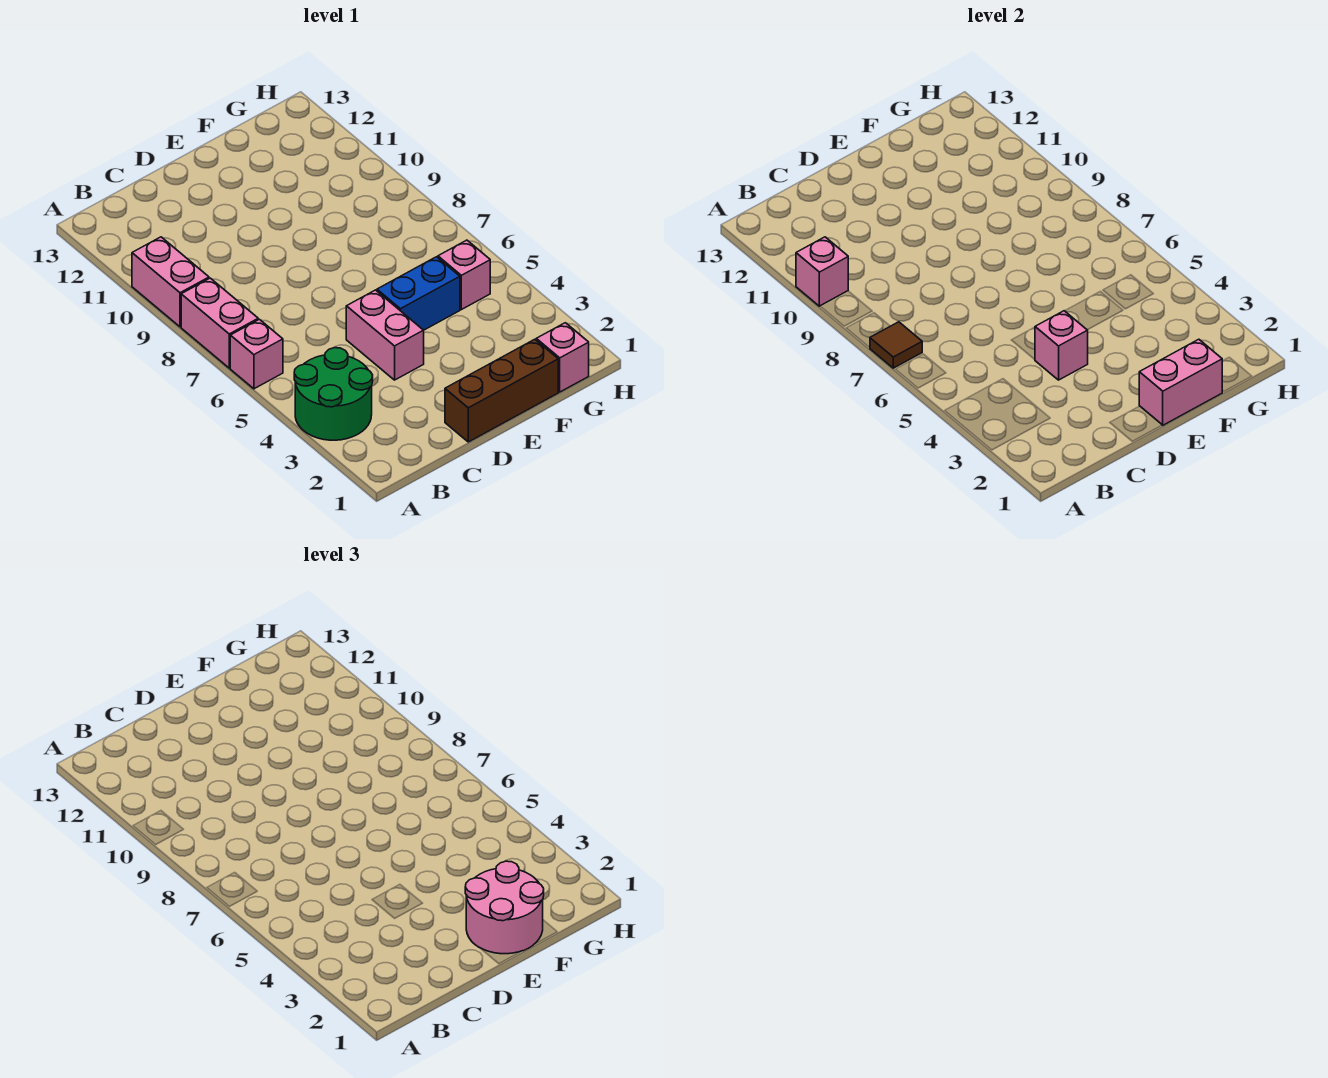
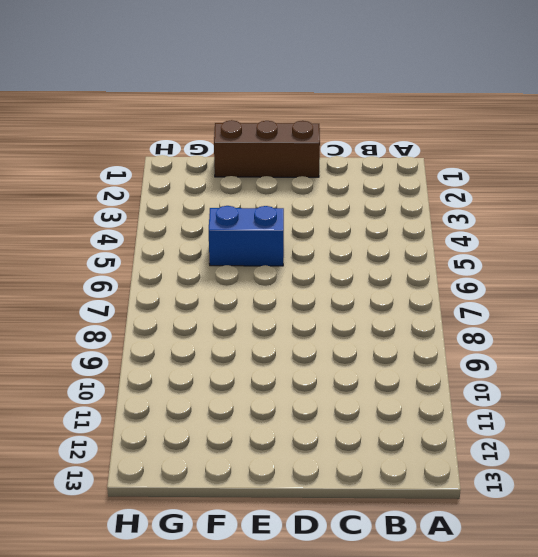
none -> green 2x2 round brick [294,348,373,440]
none -> pink 1x1 brick [230,319,283,389]
none -> pink 1x2 brick [181,278,258,368]

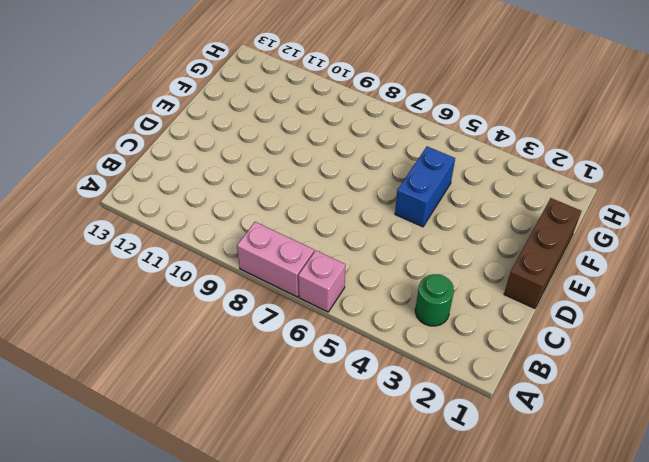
green 1x1 round brick [415,274,454,326] -> green 2x2 round brick [294,348,373,440]
none -> pink 1x2 brick [132,237,209,327]
none -> pink 1x2 brick [346,290,424,380]
none -> pink 1x1 brick [536,323,589,392]

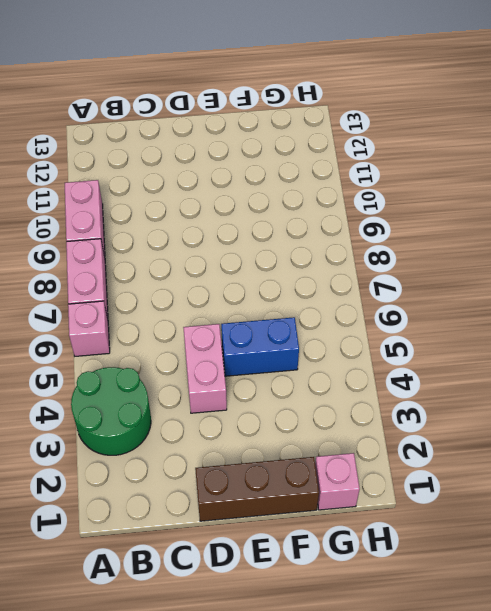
none -> pink 1x1 brick [438,240,490,310]
none -> brown 1x1 tile [870,322,922,368]
none -> pink 1x1 brick [796,237,848,306]

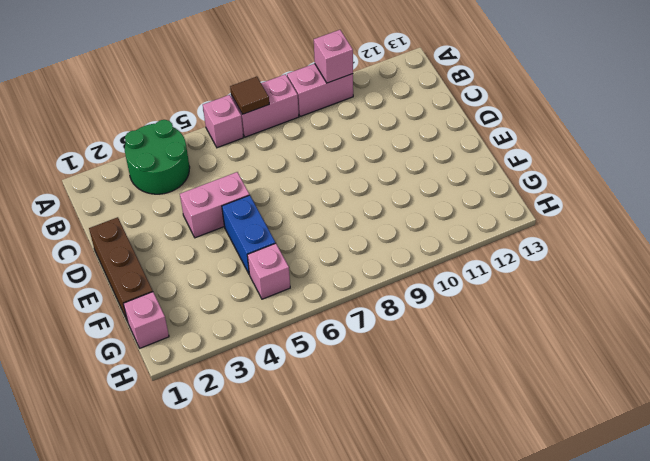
none -> pink 1x1 brick [1035,311,1088,380]
none -> pink 1x2 brick [1139,339,1222,425]
none -> pink 2x2 round brick [465,861,544,954]

